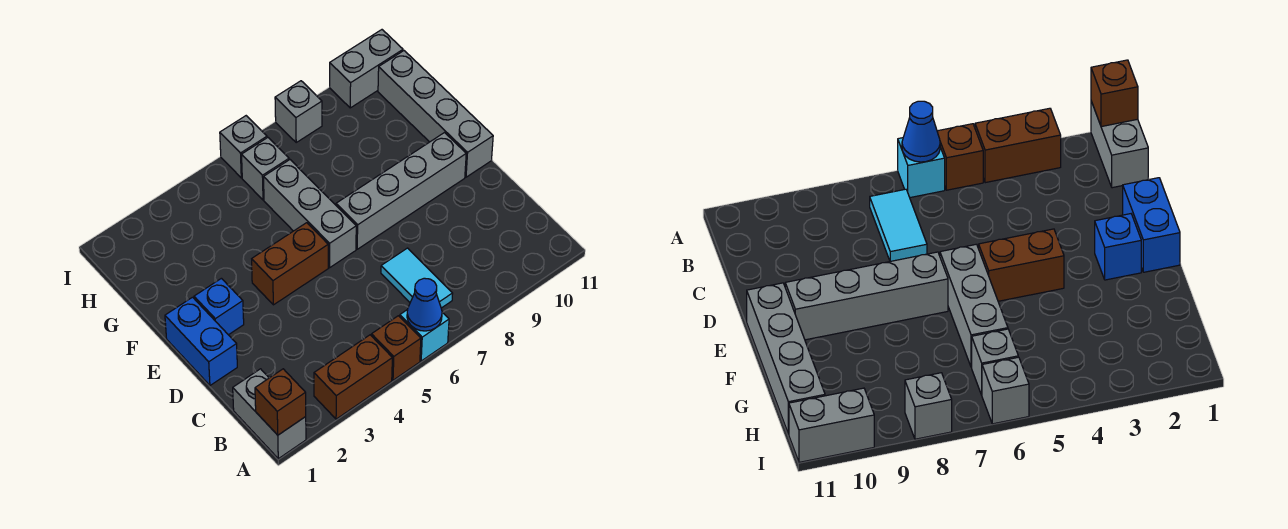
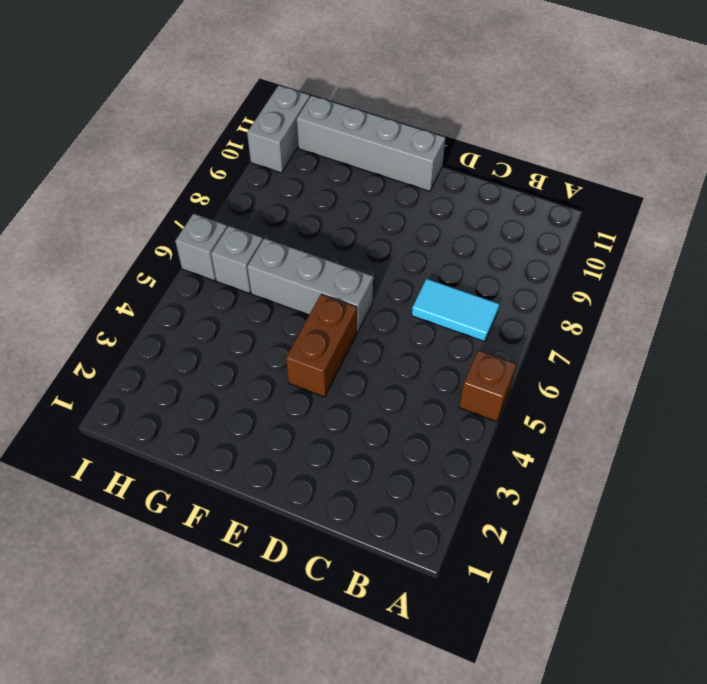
none -> grey 1x2 brick [233,369,306,459]
none -> brown 1x2 brick [314,335,392,419]
none -> cyan 1x1 brick [400,309,449,361]

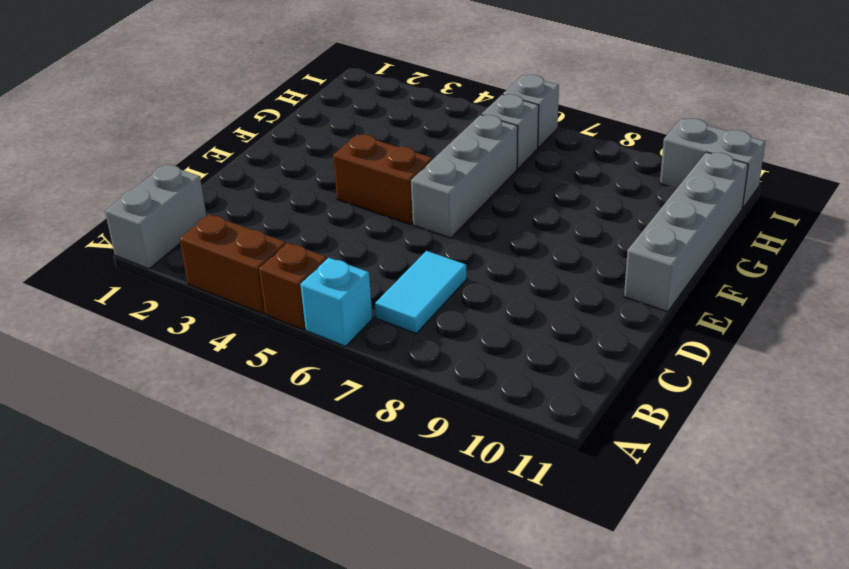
none -> blue 1x2 brick [165,297,237,385]
none -> blue 1x1 brick [194,278,244,335]
none -> grey 1x4 brick [336,133,466,249]

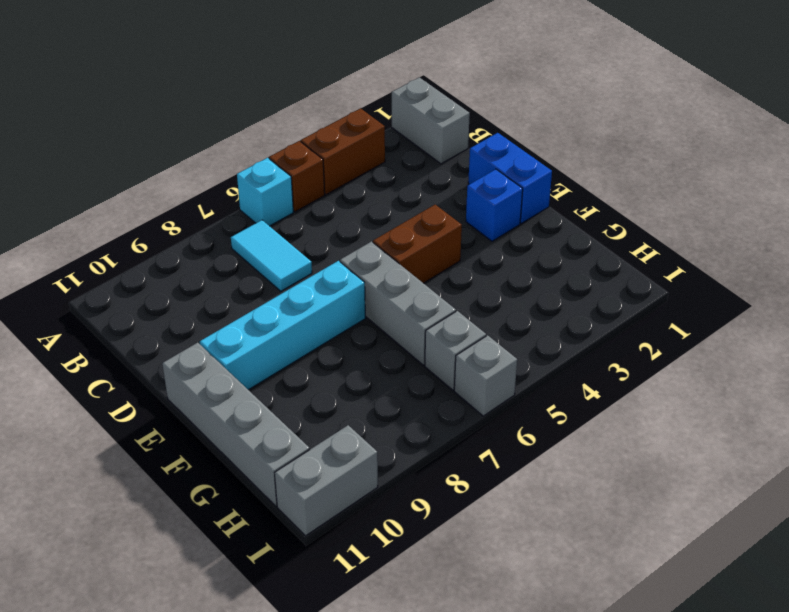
cyan 1x4 brick [200,261,365,390] -> grey 1x4 brick [336,133,466,249]
none -> grey 1x1 brick [275,81,322,142]
none -> brown 1x1 brick [255,369,306,435]
none -> blue 1x1 cone [407,278,442,331]

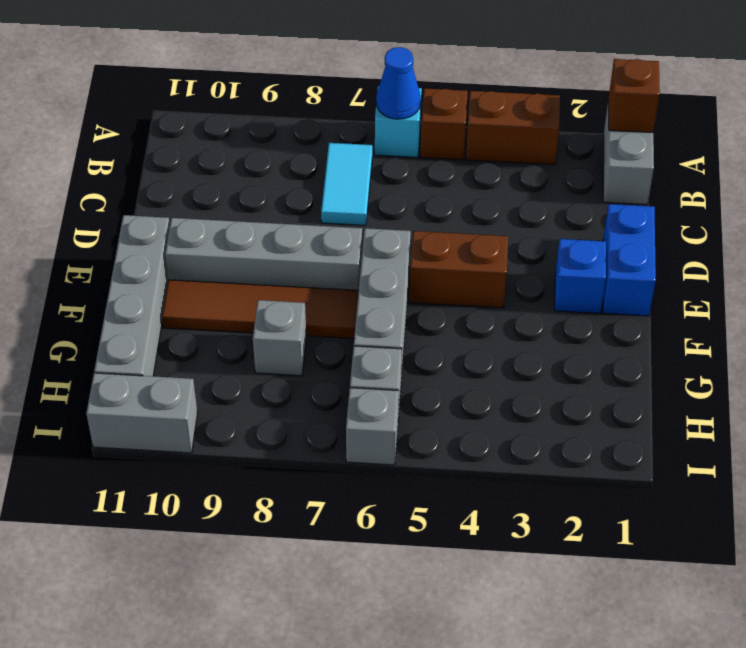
brown 1x4 tile [162,280,359,339] -> none
grey 1x1 brick [253,300,307,376] -> grey 1x1 brick moved to [275,81,322,142]

